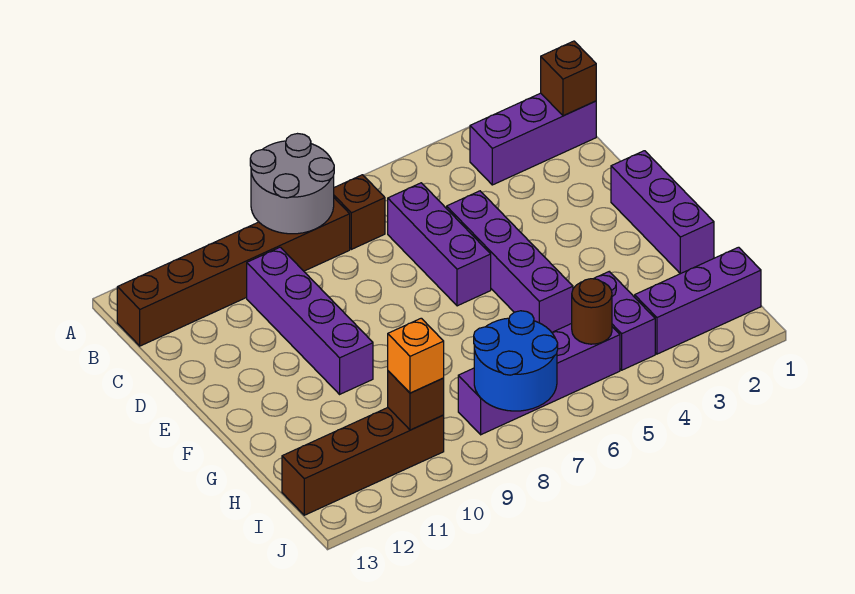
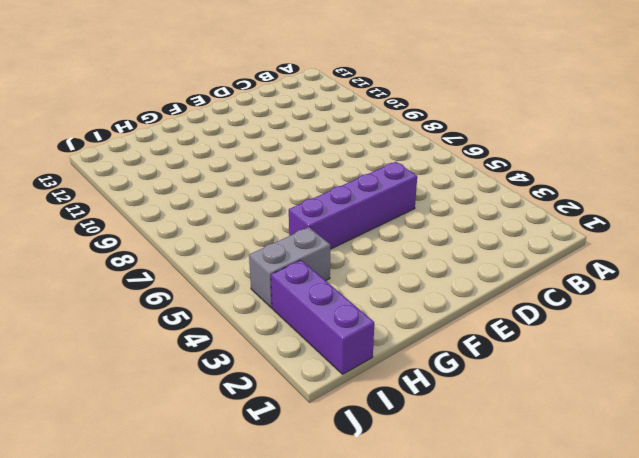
grey 1x2 brick [249,227,330,308] -> purple 1x2 brick [594,272,655,370]
none -> purple 1x3 brick [470,93,596,185]
none -> brown 1x1 brick [334,175,385,249]
none -> brown 1x6 brick [117,198,350,346]

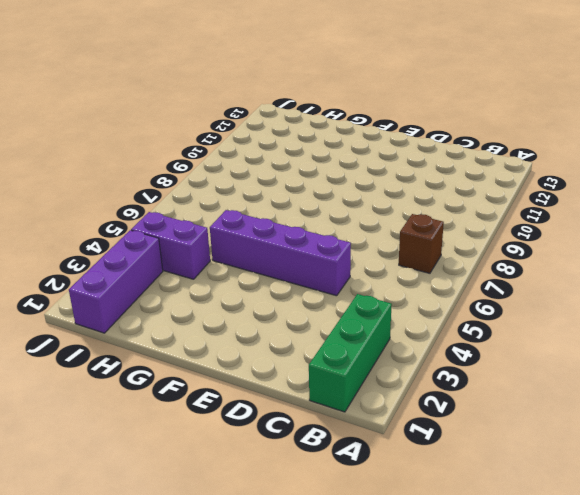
green 1x3 brick [309,294,392,412] -> purple 1x3 brick [470,93,596,185]
none -> brown 1x6 brick [117,198,350,346]
none -> purple 1x3 brick [388,183,491,306]
none -> purple 1x4 brick [247,247,373,394]

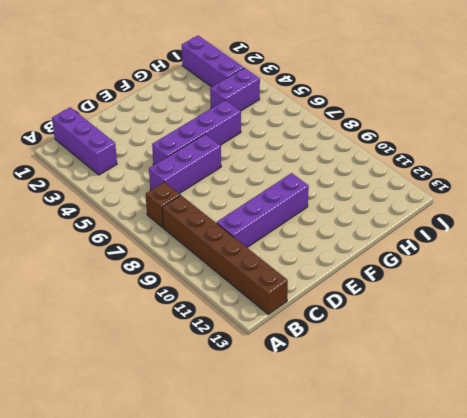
none -> purple 1x3 brick [611,151,714,274]
none -> purple 1x4 brick [458,324,620,435]
none -> brown 1x4 brick [282,408,444,515]

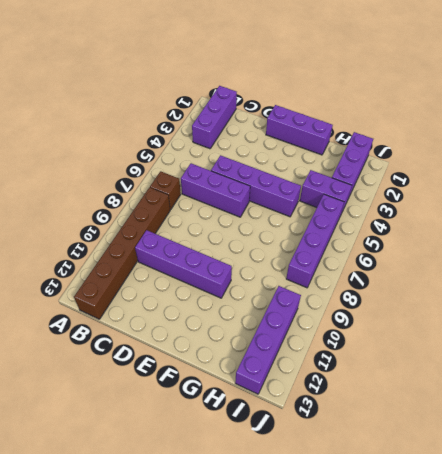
purple 1x4 brick [235,286,301,394] -> brown 1x4 brick [282,408,444,515]
none -> grey 2x2 round brick [250,134,334,234]
none -> brown 1x1 brick [541,41,596,116]
none -> brown 1x1 round brick [572,279,612,344]

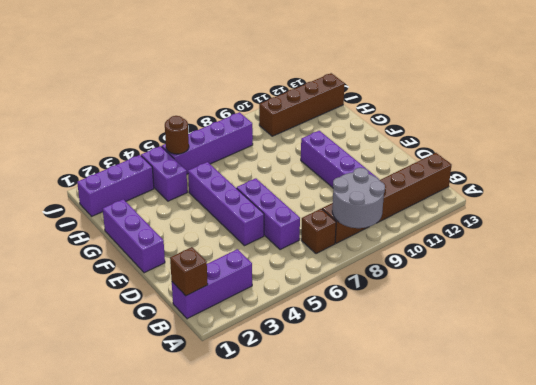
none -> blue 2x2 round brick [474,311,558,411]
none -> brown 1x1 brick [388,371,444,430]
none -> orange 1x1 brick [388,318,444,393]

